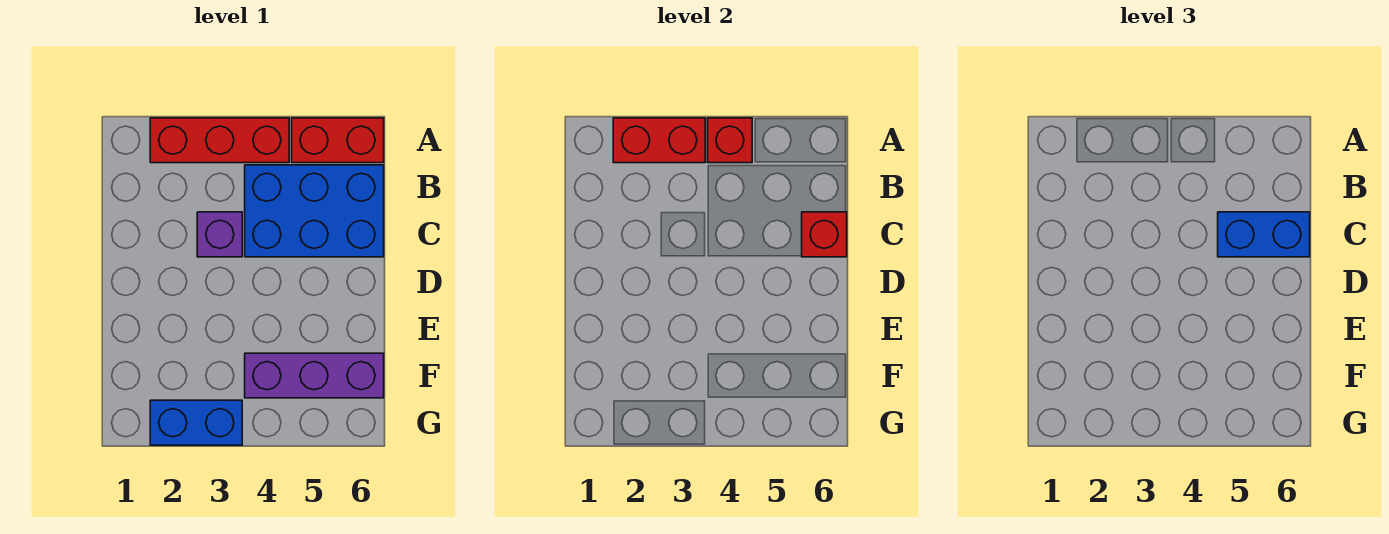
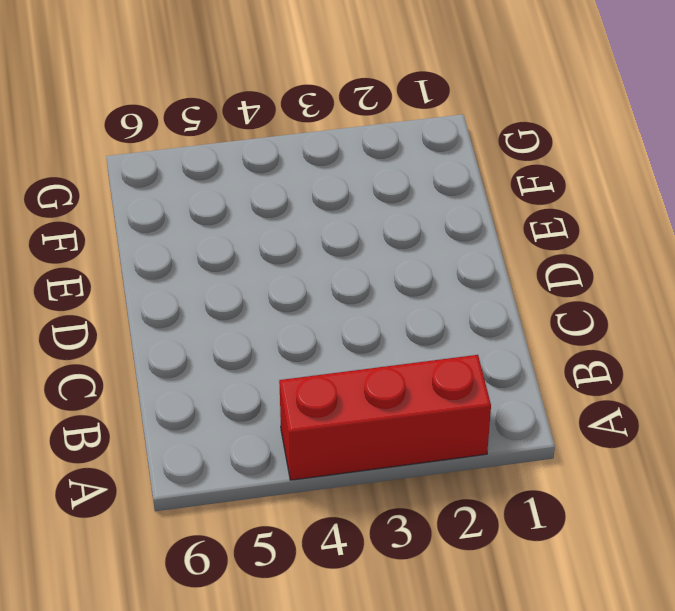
none -> red 1x2 brick [292,118,384,163]
none -> blue 2x3 brick [245,165,384,257]

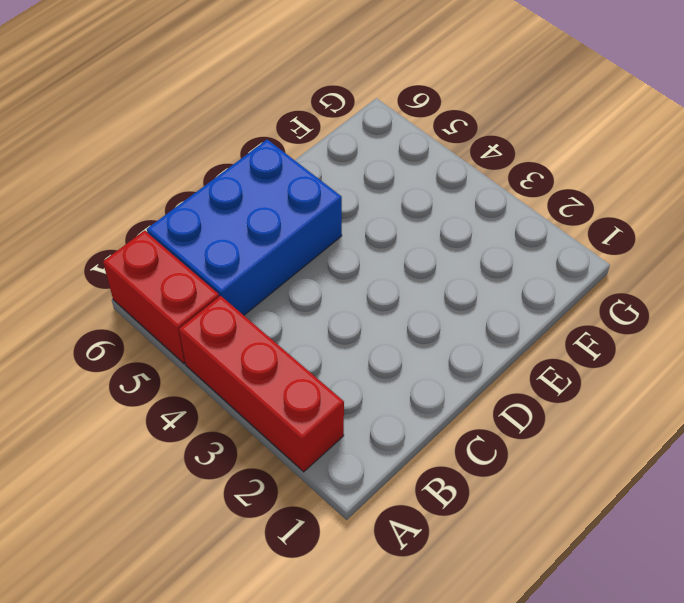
blue 2x3 brick [147,140,342,315] -> blue 2x3 brick turned to [245,165,384,257]
none -> purple 1x1 brick [197,212,242,257]
none -> purple 1x3 brick [245,353,384,398]

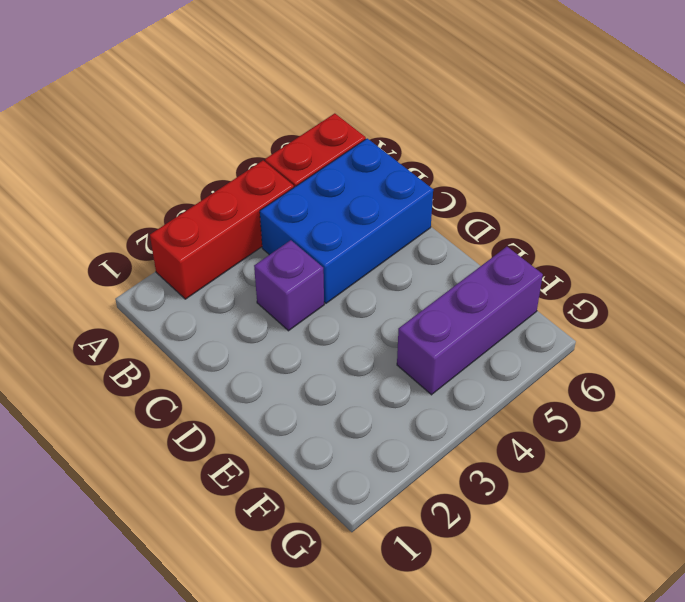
none -> blue 1x2 brick [150,400,242,445]
none -> red 1x2 brick [613,118,705,163]

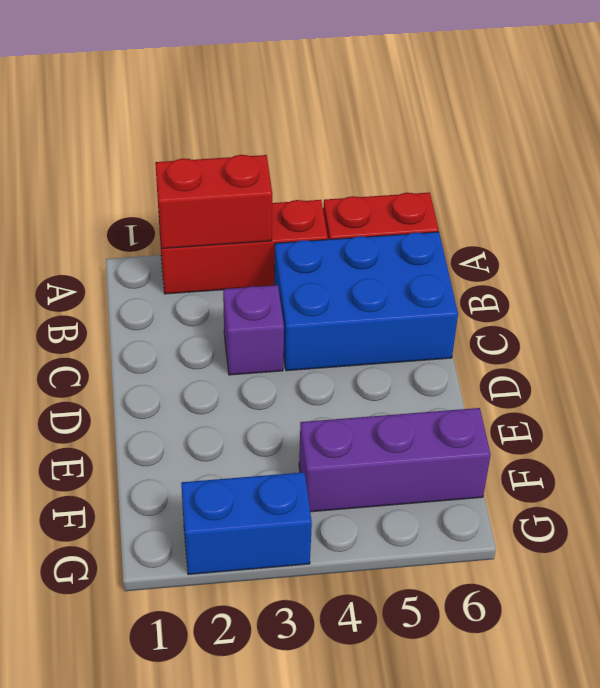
none -> red 1x1 brick [708,118,752,163]
none -> red 1x1 brick [802,212,847,257]

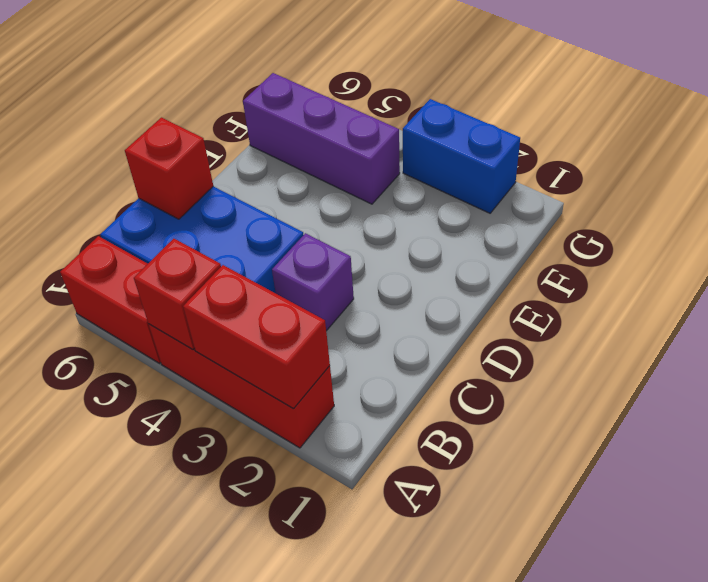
none -> blue 1x2 brick [1218,212,1310,257]

